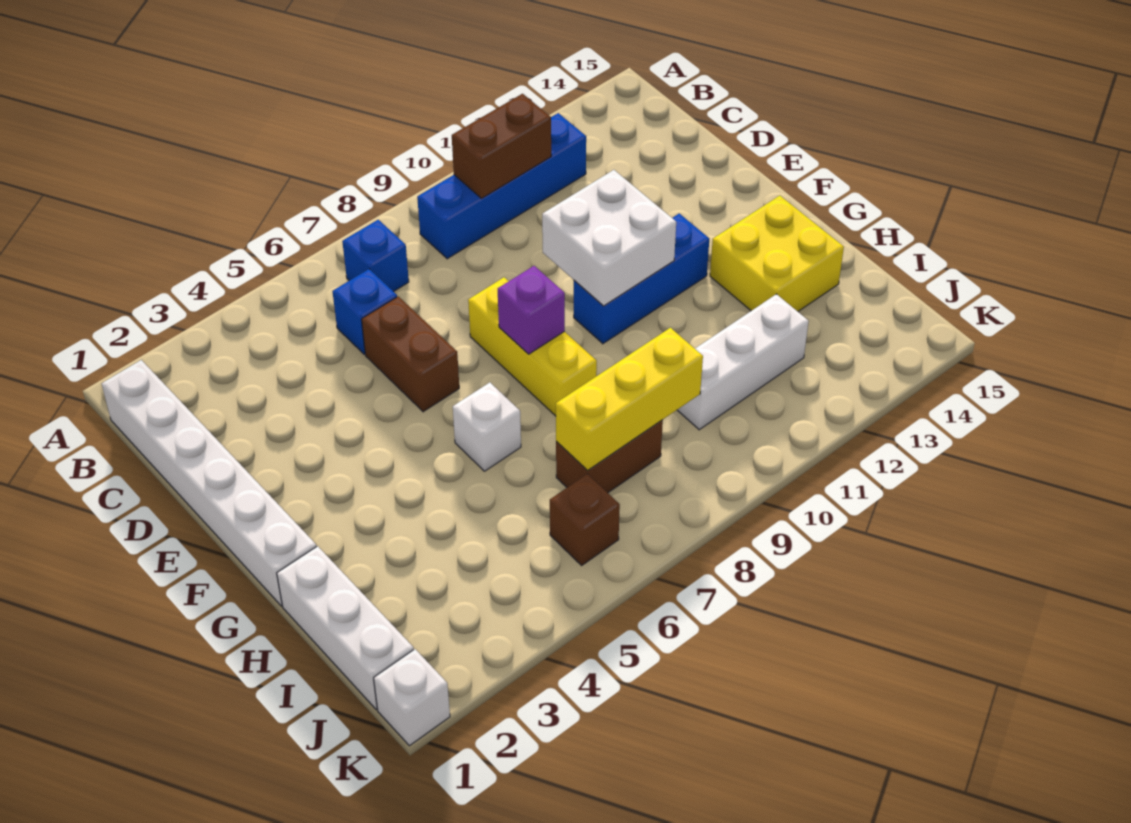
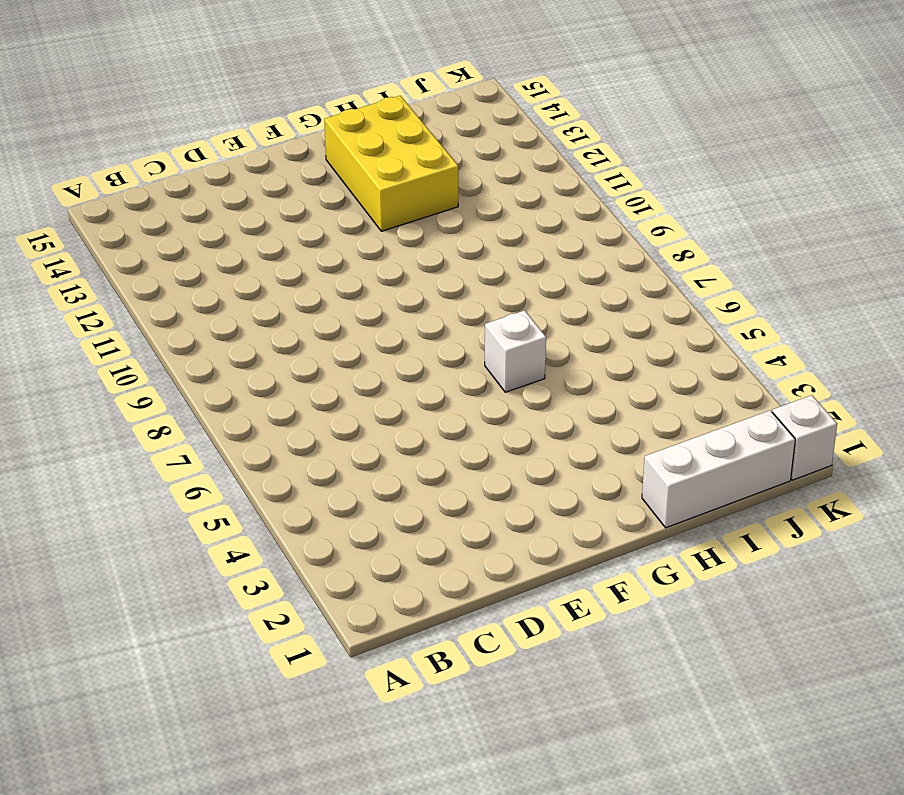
yellow 2x3 brick [324,96,458,231] -> yellow 2x2 brick [710,196,844,311]
none -> white 1x6 brick [101,360,317,606]
none -> blue 1x1 brick [342,220,409,292]
none -> blue 1x4 brick [417,113,586,259]

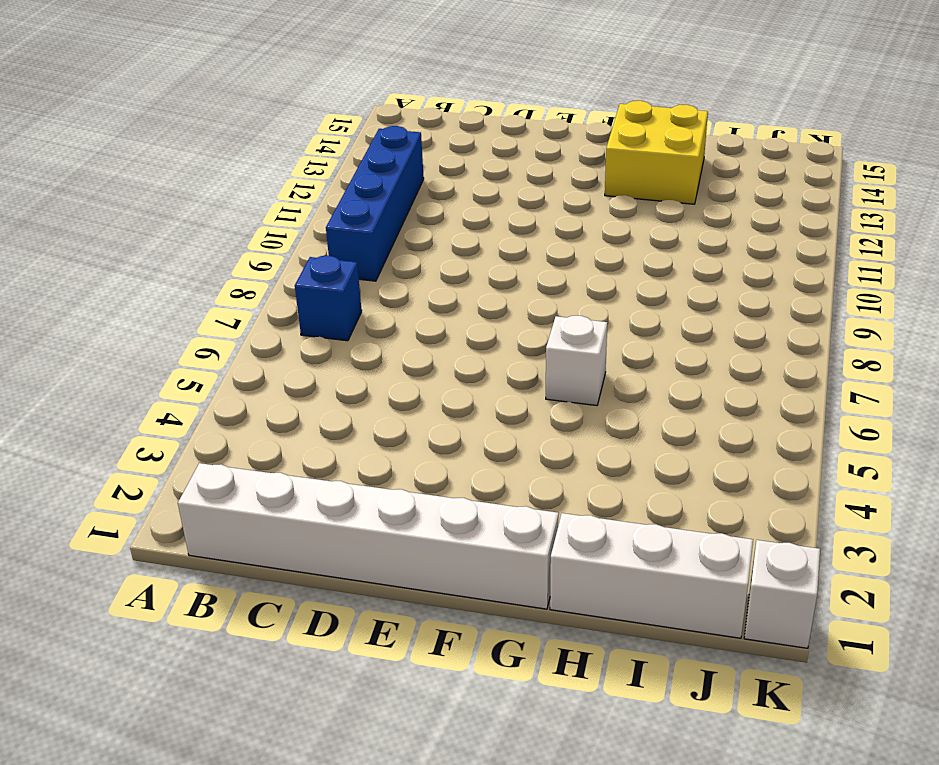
none -> blue 1x1 brick [332,269,397,354]
none -> brown 1x2 brick [362,296,459,412]
none -> yellow 1x3 brick [468,277,597,416]

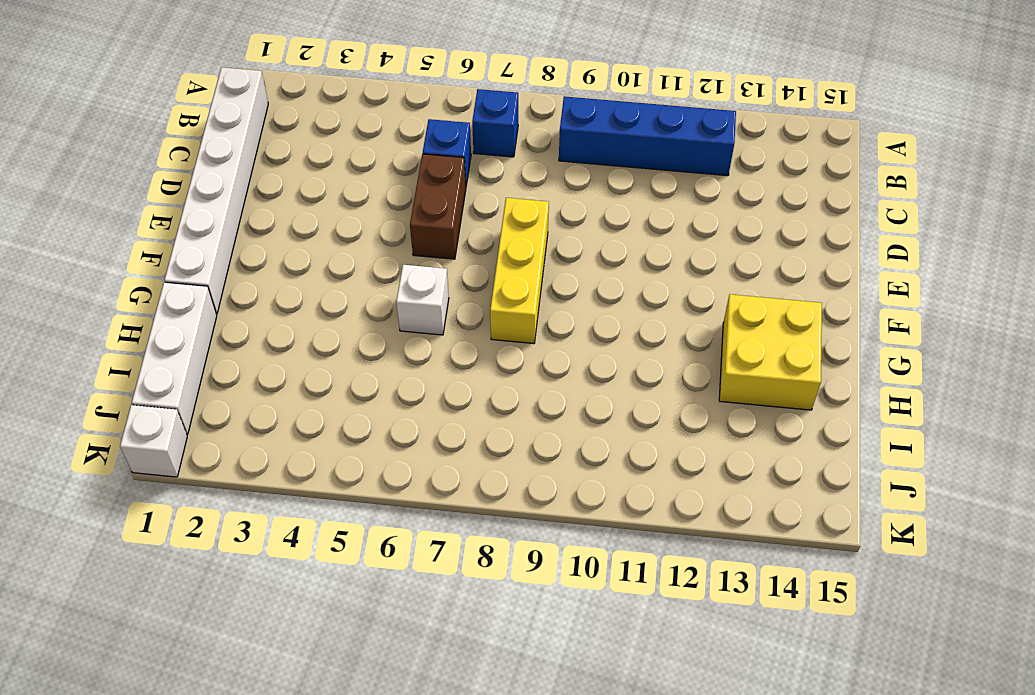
none -> blue 1x3 brick [574,214,709,344]
none -> brown 1x2 brick [556,420,663,493]
none -> white 1x3 brick [677,294,809,430]

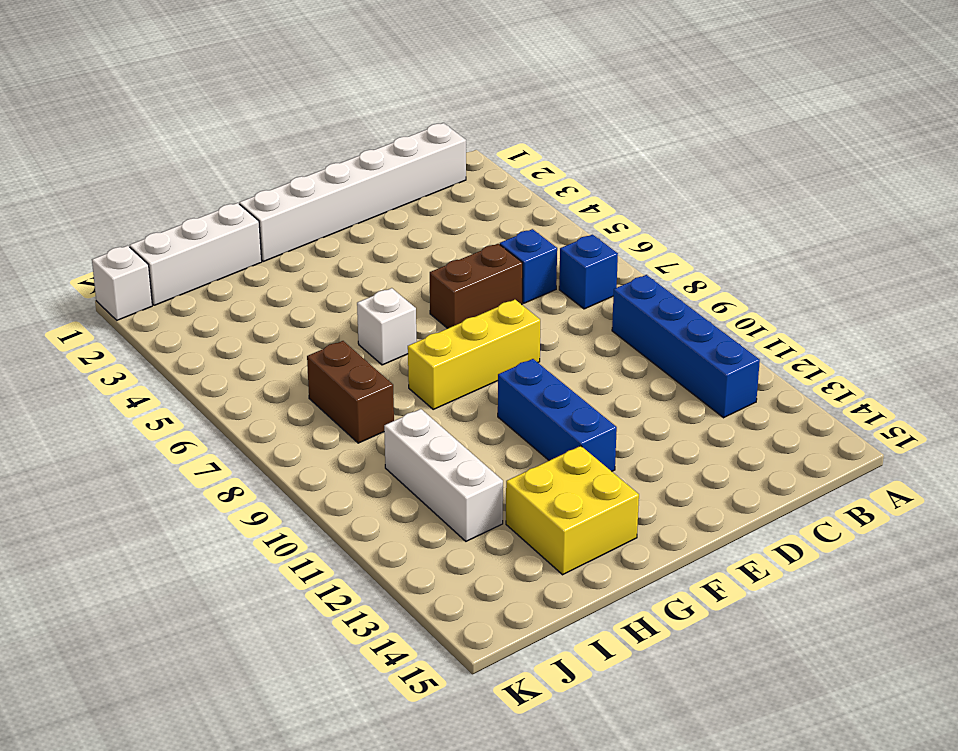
none -> brown 1x1 brick [550,474,620,565]
none -> brown 1x2 brick [452,94,551,198]
none -> white 2x2 brick [542,170,676,306]

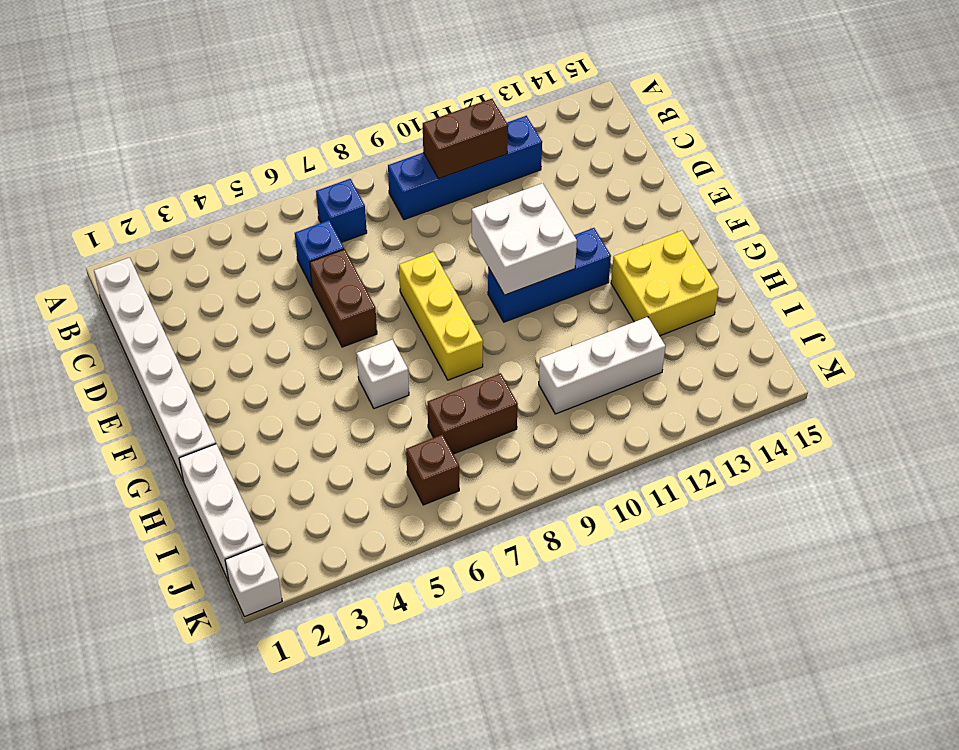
none -> purple 1x1 brick [498,266,565,354]
none -> yellow 1x3 brick [556,328,703,471]

